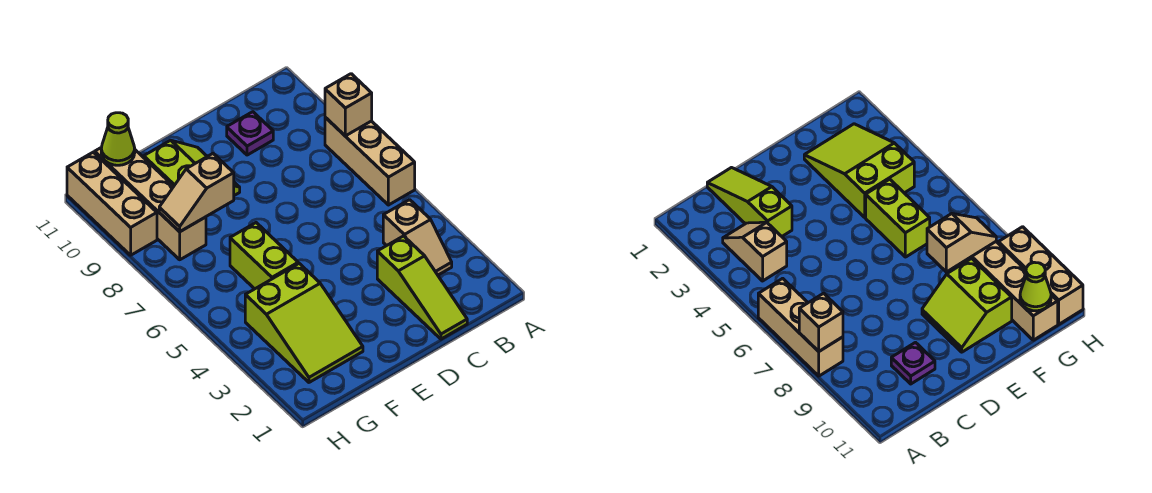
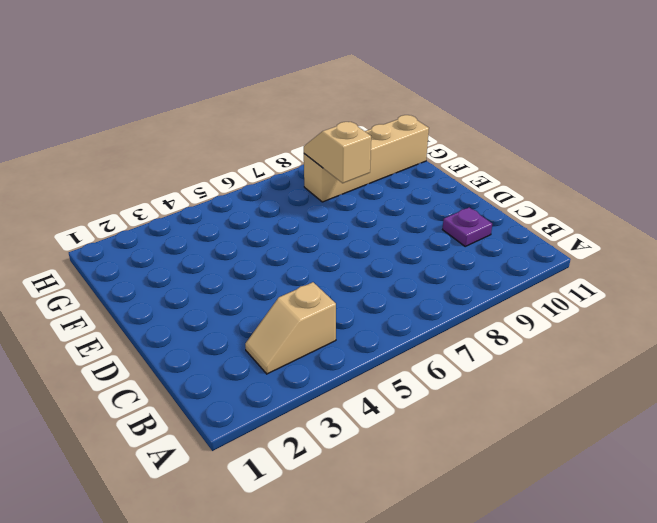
none -> tan 1x3 brick [325,117,415,205]
none -> lime 1x3 slope [377,236,467,339]
none -> lime 2x2 slope [144,140,240,195]

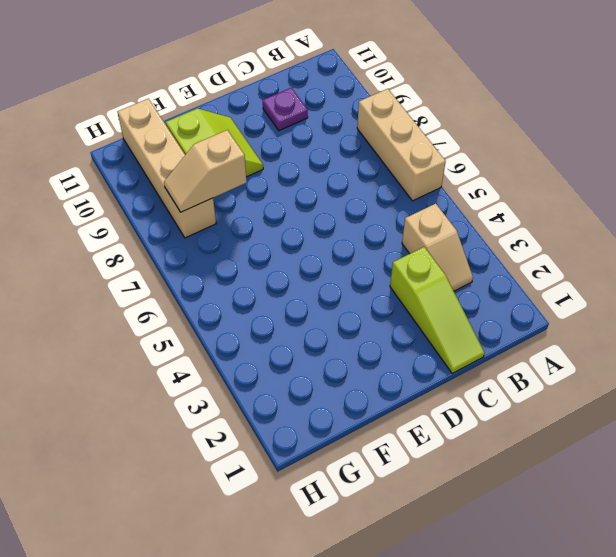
none -> lime 2x3 slope [245,264,363,382]
none -> lime 1x2 brick [230,223,298,289]
none -> tan 1x3 brick [67,152,157,255]

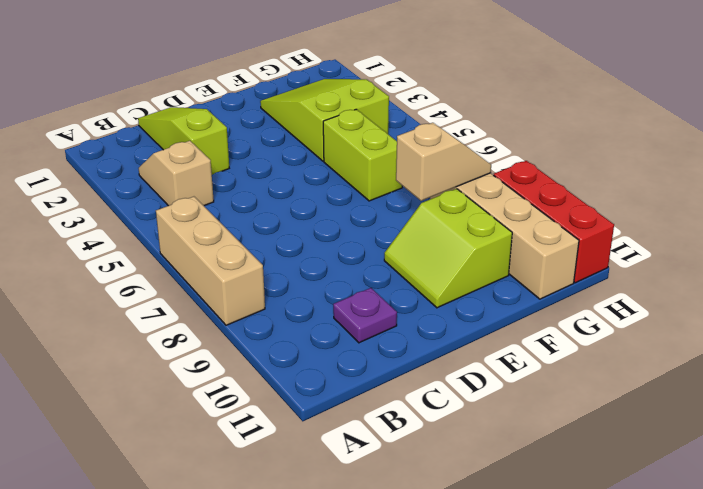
red 1x3 brick [494,161,614,283] -> tan 1x3 brick [67,152,157,255]
none -> tan 1x1 brick [325,74,372,136]
none -> lime 1x1 cone [101,113,135,165]

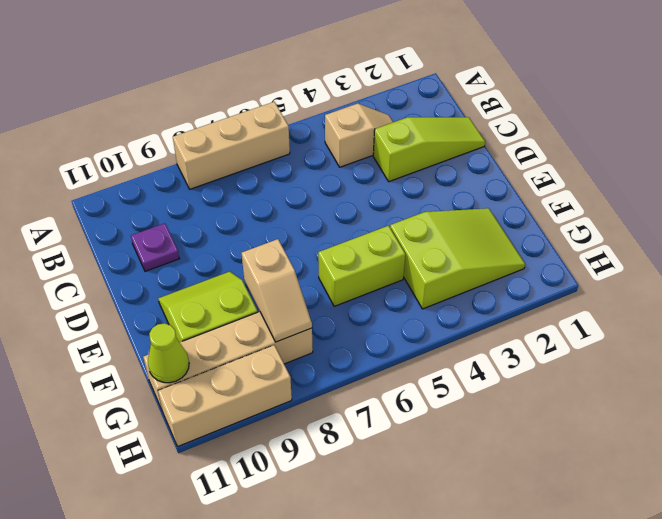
none -> tan 1x1 brick [325,74,372,136]

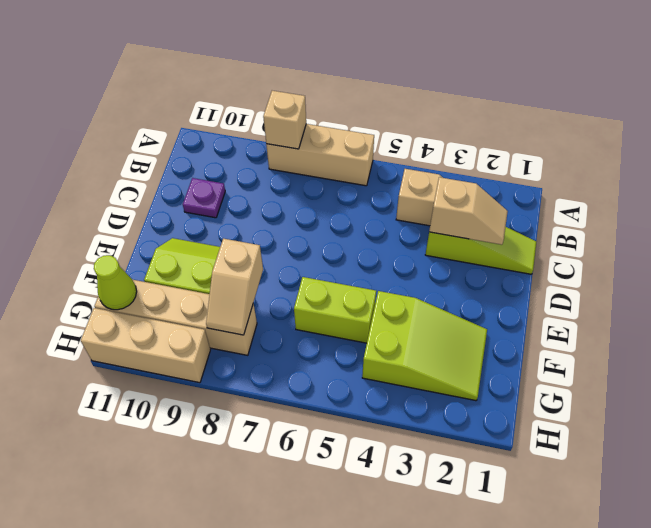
tan 1x2 slope [429,177,508,245] -> none

